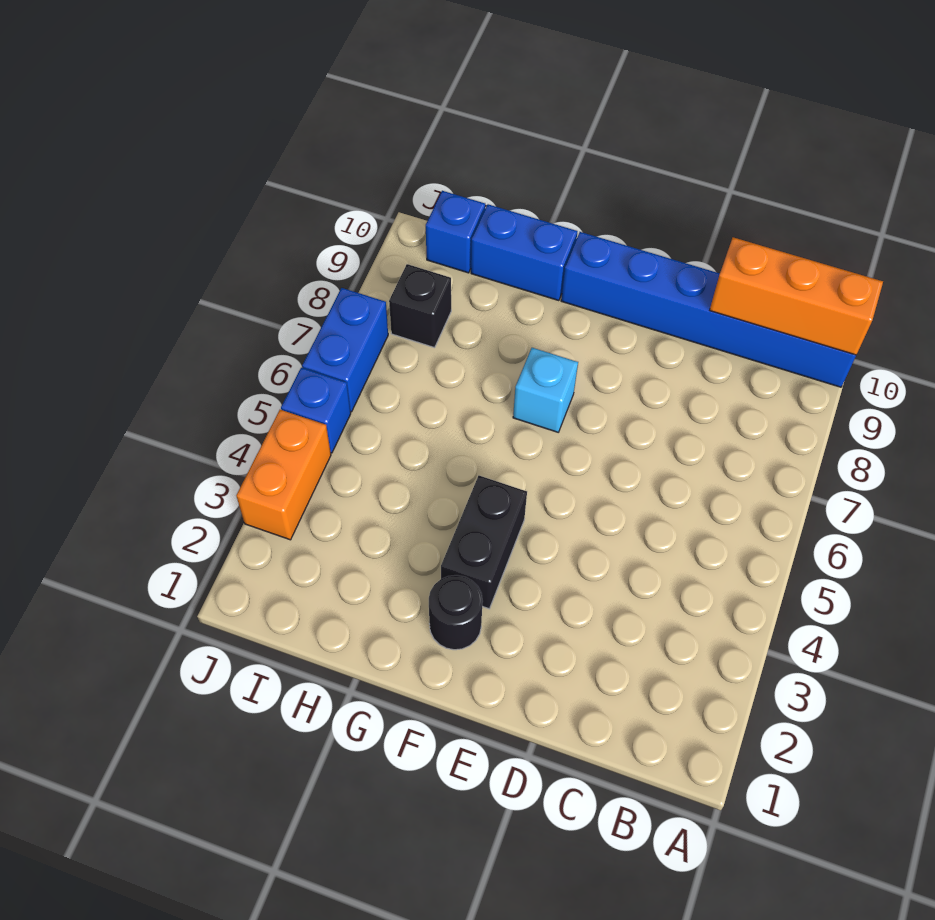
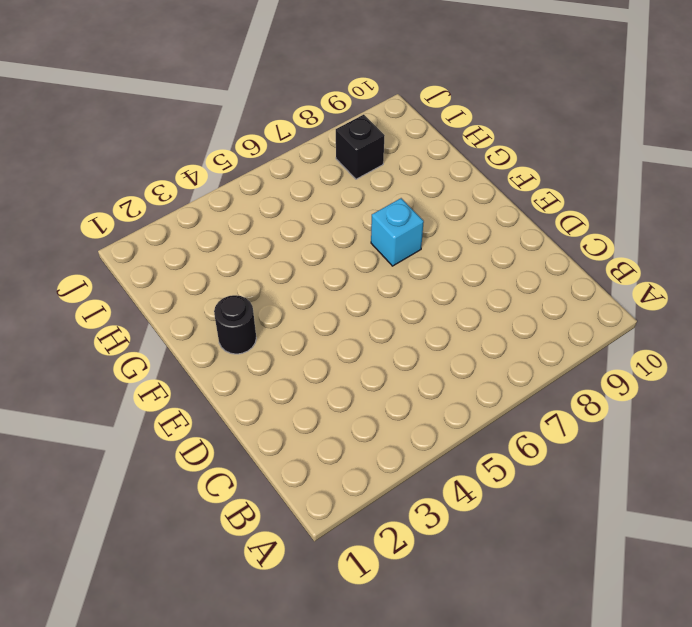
none -> blue 1x6 brick [561,232,856,387]
none -> black 1x2 brick [441,476,527,609]

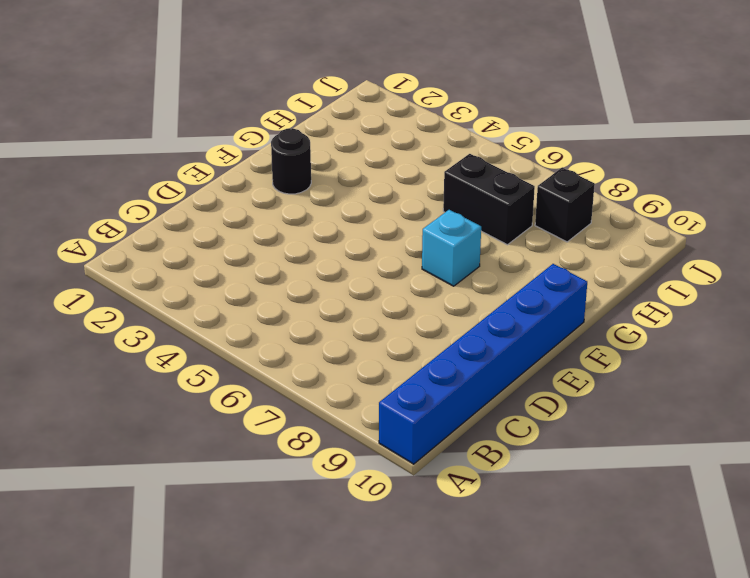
black 1x2 brick [443,154,535,245] -> black 1x2 brick moved to [441,476,527,609]
none -> blue 1x2 brick [471,204,577,301]
none -> blue 1x1 brick [426,191,485,273]

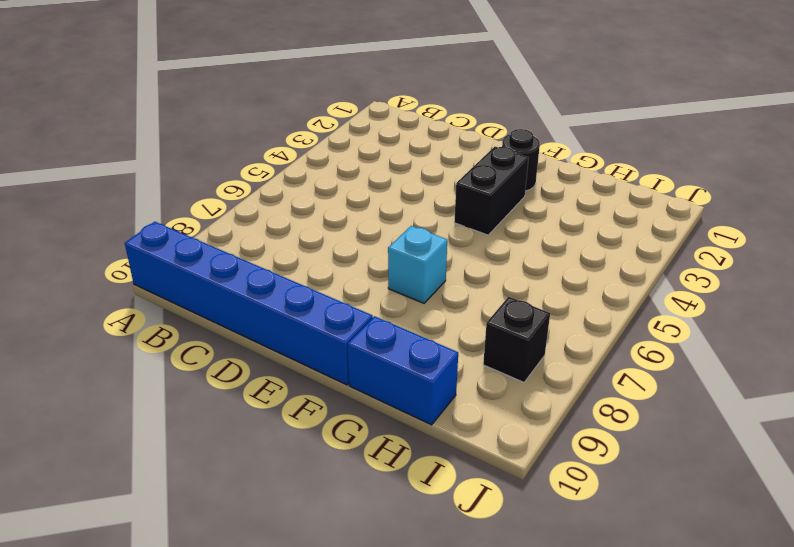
none -> blue 1x1 brick [426,191,485,273]
none -> orange 1x2 brick [236,410,331,540]

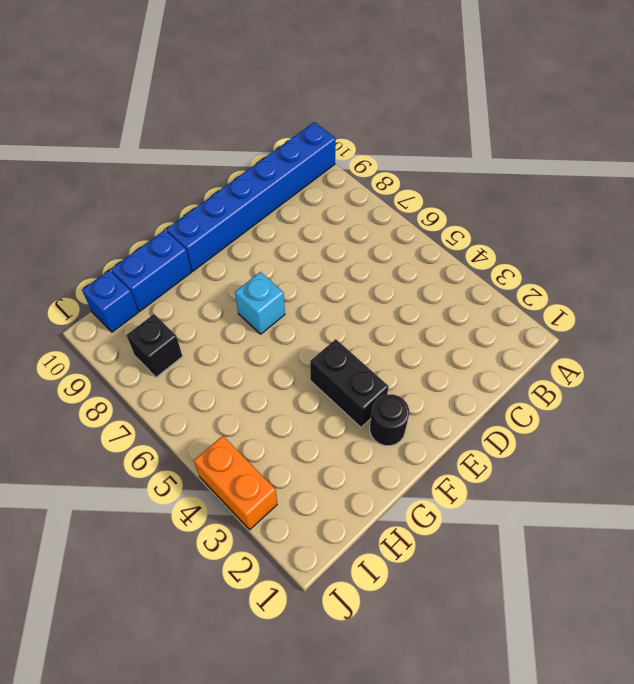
none -> blue 1x1 brick [281,368,351,453]
none -> blue 1x2 brick [302,288,388,412]

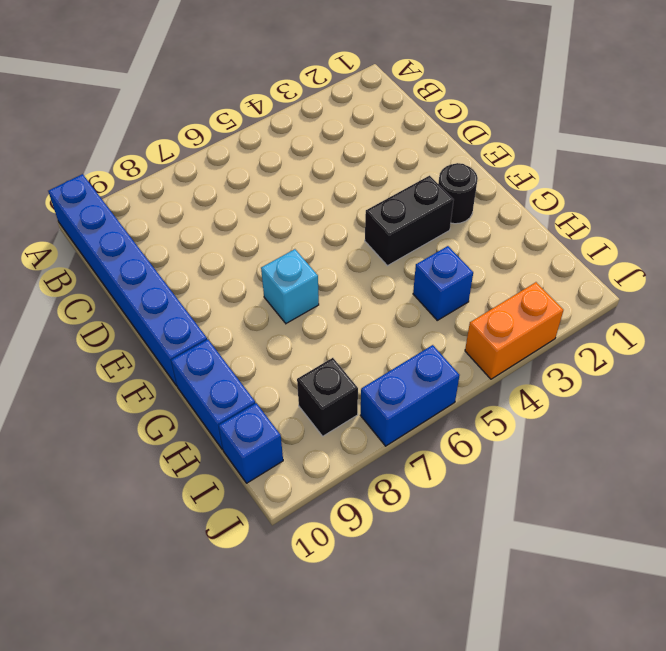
blue 1x1 brick [413,246,473,320] -> blue 1x1 brick moved to [281,368,351,453]
none -> orange 1x3 brick [710,237,883,355]

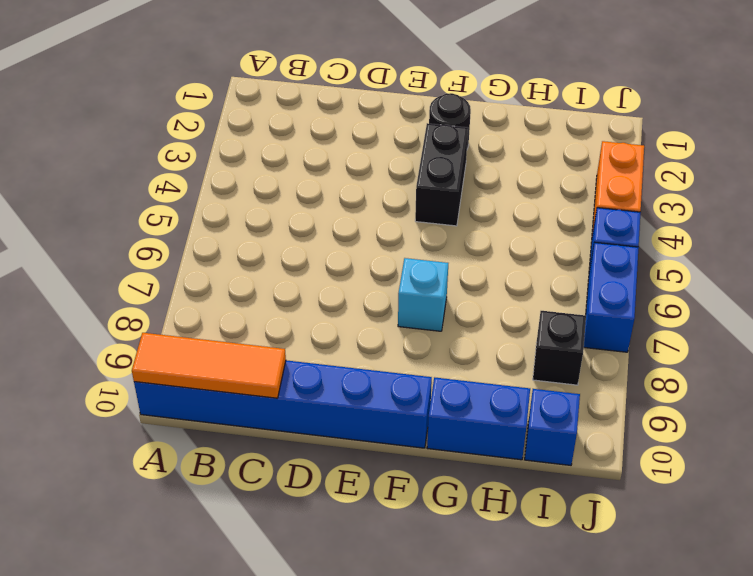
orange 1x3 tile [132,333,286,398] -> orange 1x3 brick [710,237,883,355]

